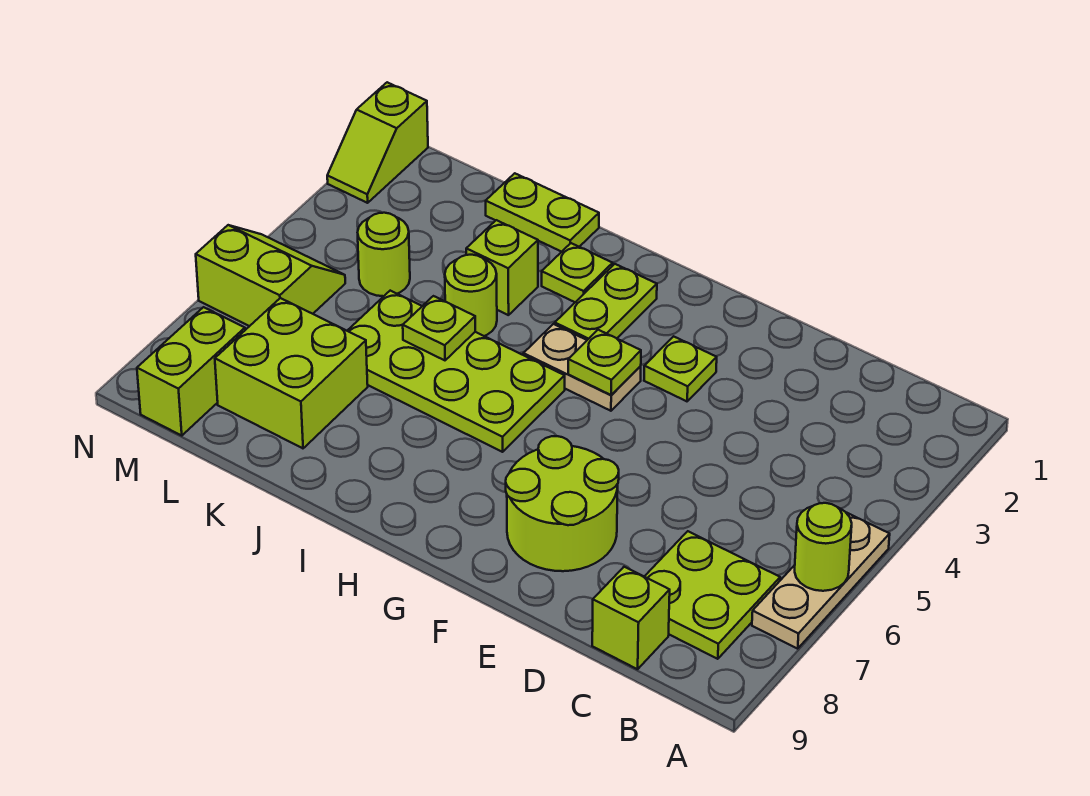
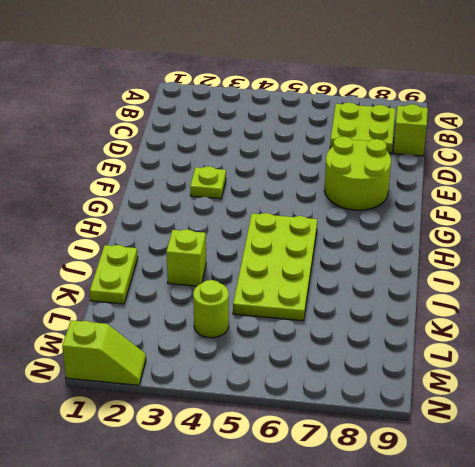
none -> tan 1x3 plate [752,513,890,649]
none -> tan 1x2 plate [523,324,641,411]
none -> lime 1x2 plate [555,264,657,340]

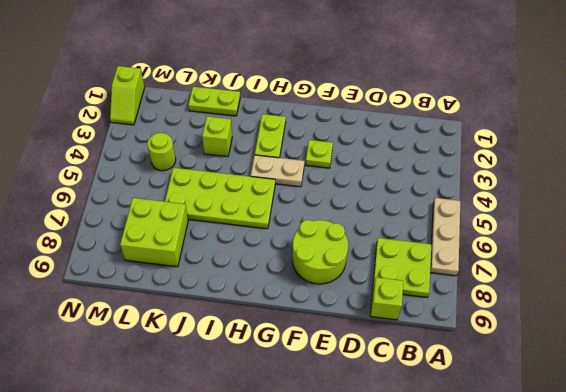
none -> lime 1x1 plate [542,243,613,302]
none -> lime 1x1 round brick [445,255,497,336]
none -> lime 2x2 slope [196,225,345,326]

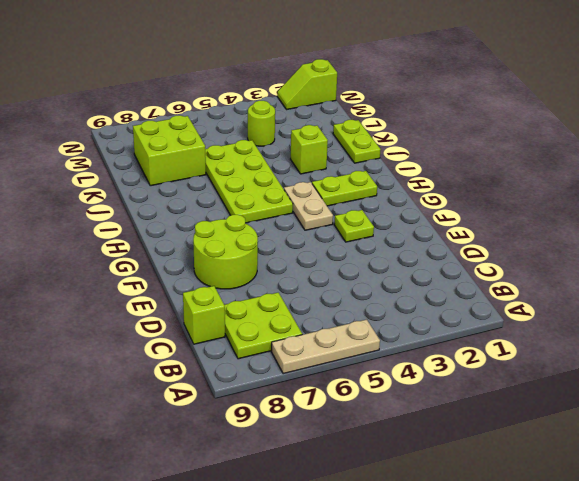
none -> lime 1x1 plate [542,243,613,302]
none -> lime 1x1 round brick [445,255,497,336]
none -> lime 2x2 slope [196,225,345,326]

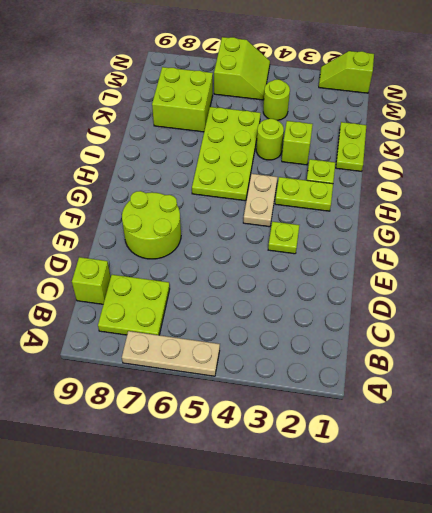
none -> lime 1x2 brick [137,307,245,435]
none -> lime 1x1 round brick [795,503,852,591]
none -> lime 1x1 plate [568,330,641,395]

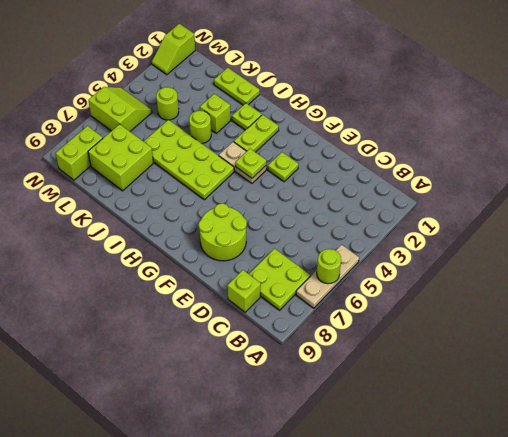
none -> lime 1x1 plate [403,296,475,360]

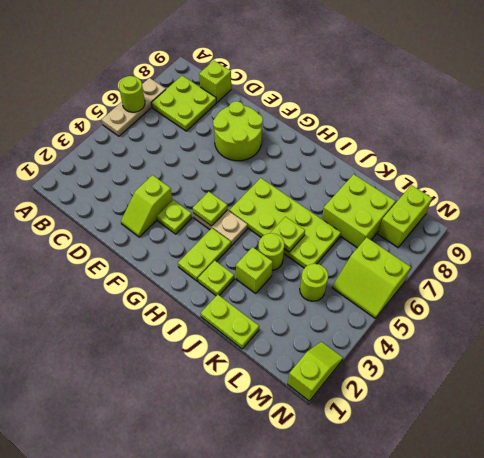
lime 1x2 slope [121,175,172,237] -> none

